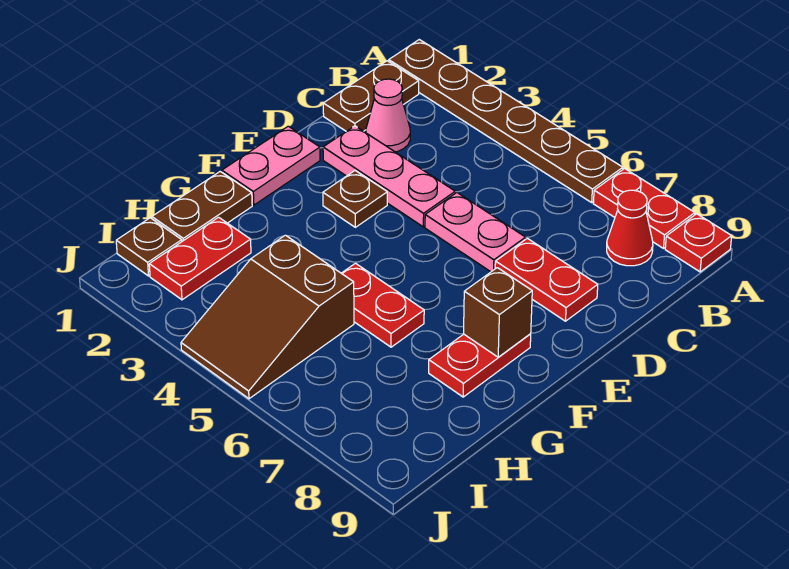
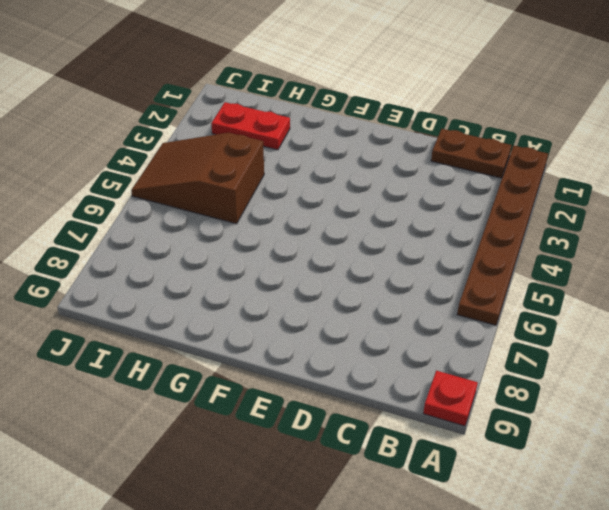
none -> red 1x2 plate [593,169,695,248]
none -> red 1x1 cone [607,190,653,266]
none -> pink 1x1 cone [366,79,410,152]

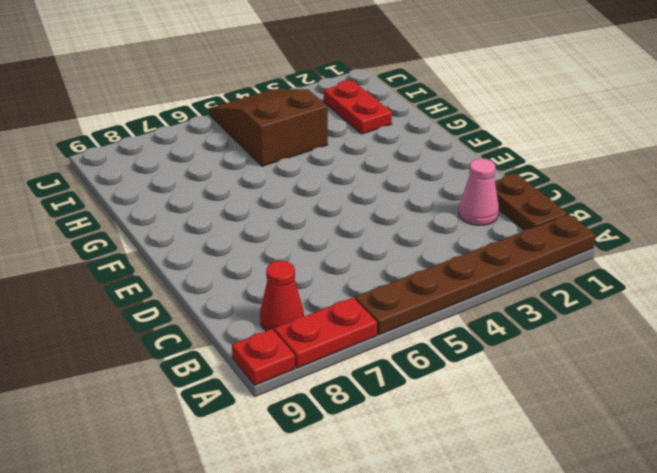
none -> pink 1x3 plate [323,126,455,227]
none -> pink 1x2 plate [425,193,526,272]
none -> red 1x2 plate [495,238,598,321]

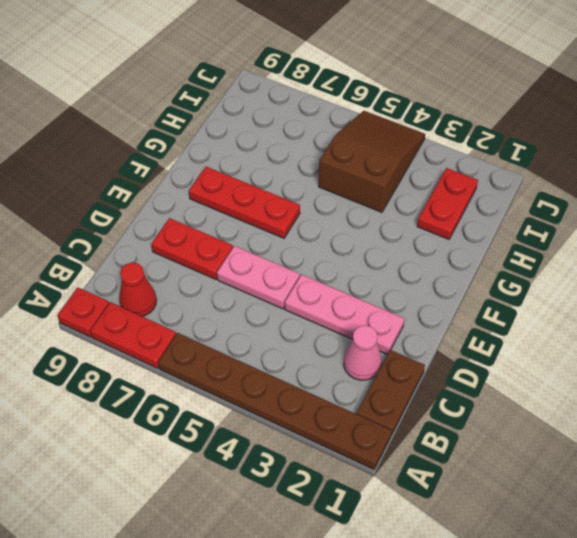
red 1x3 plate [189,167,300,238] -> red 1x2 plate [429,334,531,397]
none -> pink 1x2 plate [222,126,320,205]
none -> brown 1x1 plate [323,171,387,227]
none -> brown 1x2 plate [152,172,252,241]

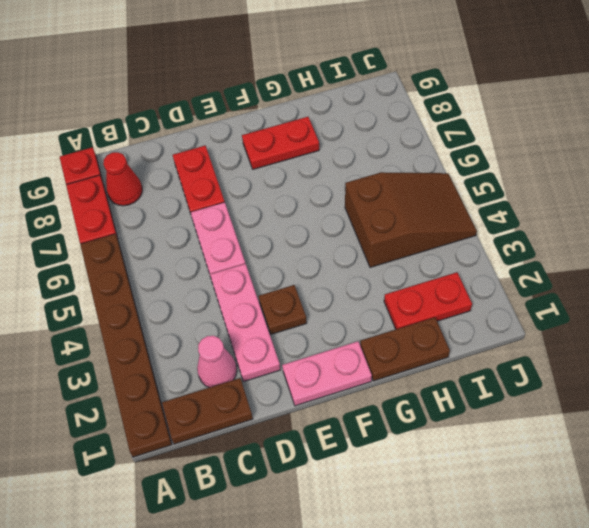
none -> red 1x2 plate [341,263,424,347]
none -> brown 1x1 plate [116,218,182,276]
none -> brown 1x1 brick [464,268,532,357]

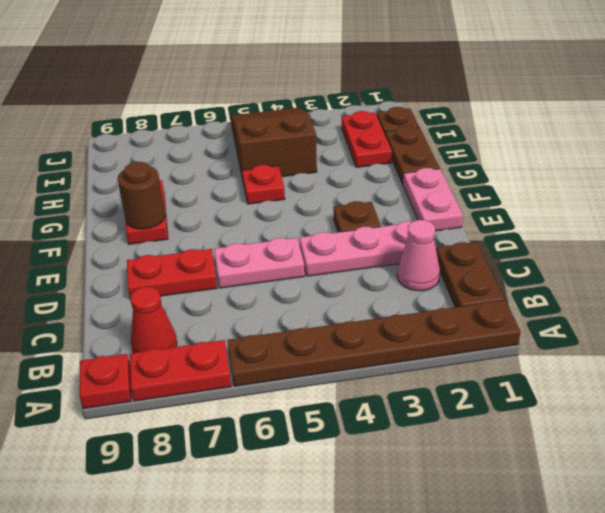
brown 1x1 round brick [118,162,165,229] -> brown 1x1 brick [464,268,532,357]
red 1x1 plate [242,165,285,204] -> red 1x2 plate [341,263,424,347]

